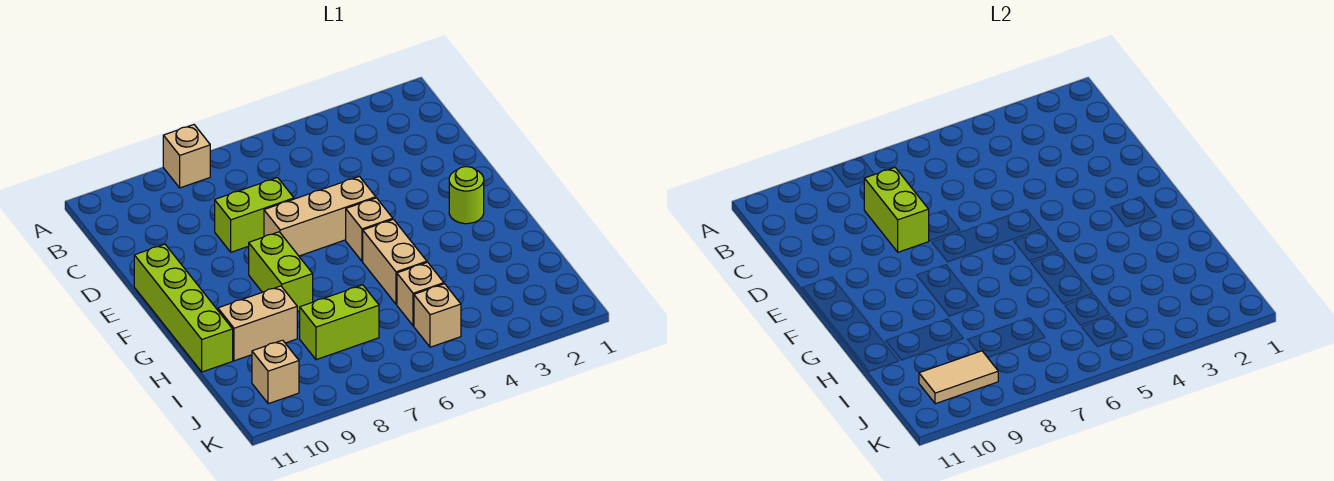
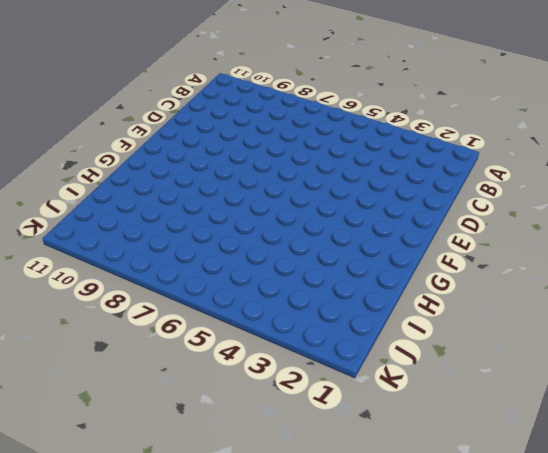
none -> tan 1x1 brick [163,125,210,188]
none -> lime 1x2 brick [215,178,294,252]
none -> tan 1x3 brick [264,176,376,256]

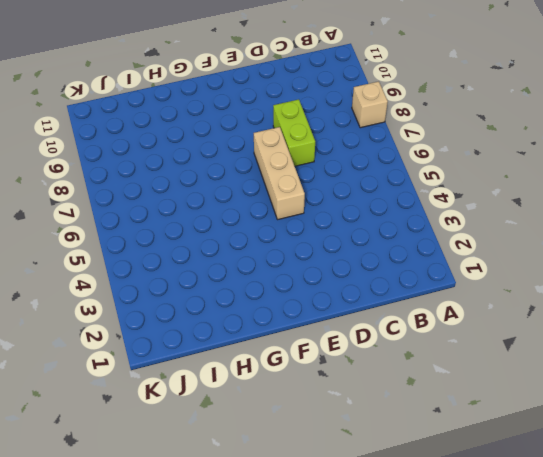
none -> lime 1x4 brick [134,244,233,372]
none -> lime 1x1 round brick [449,167,484,224]
none -> tan 1x1 brick [346,198,393,261]

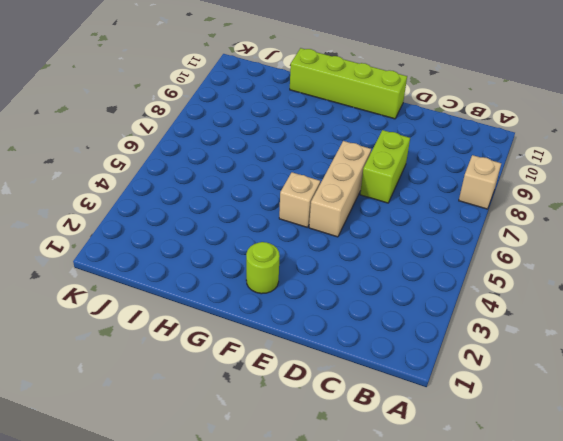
none -> lime 1x2 brick [249,232,313,311]
none -> tan 1x2 brick [363,219,427,304]
none -> tan 1x2 brick [218,286,297,361]

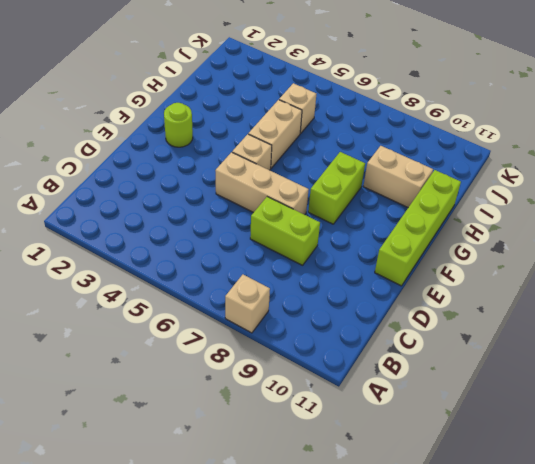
none -> lime 1x2 brick [300,285,379,360]
none -> tan 1x1 brick [414,284,461,347]
none -> tan 1x1 brick [252,340,299,404]

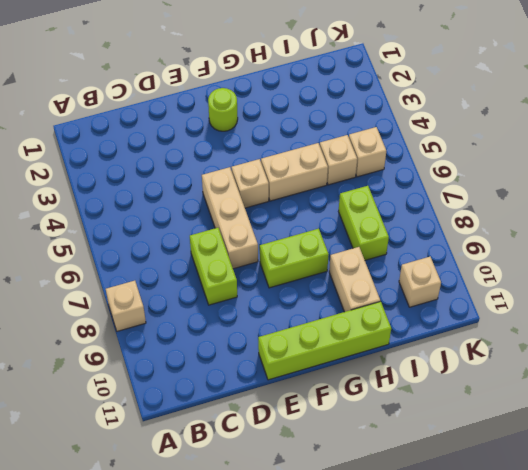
none -> lime 1x2 brick [864,168,929,252]
none -> tan 1x2 tile [919,351,998,404]

